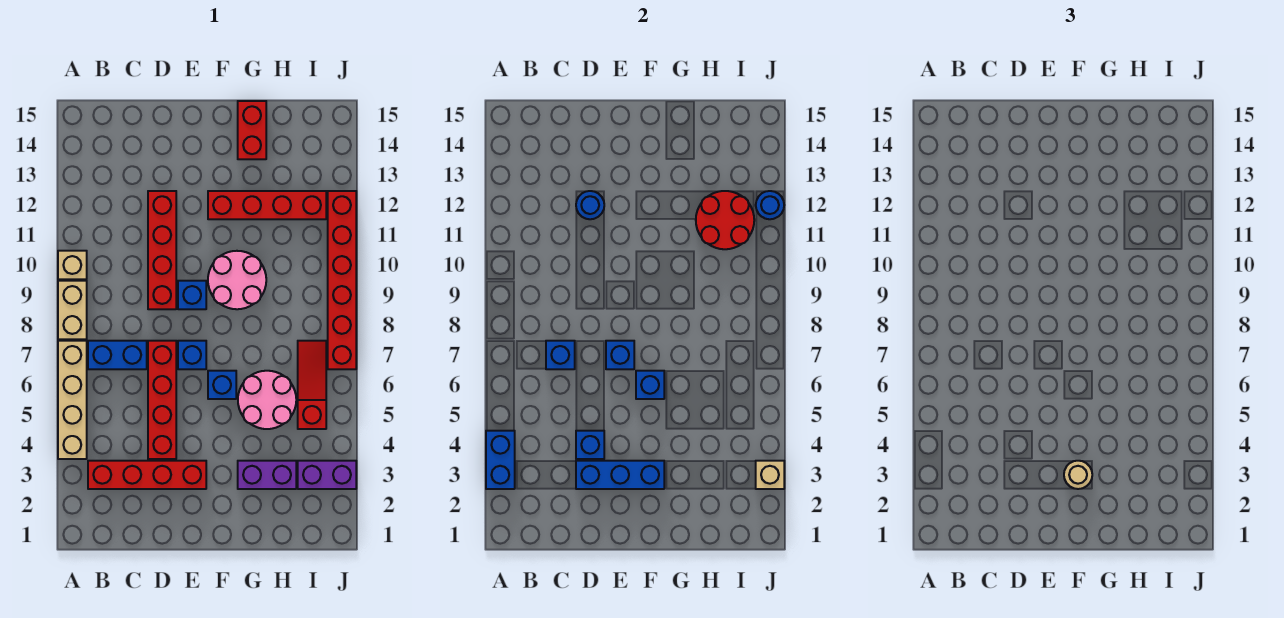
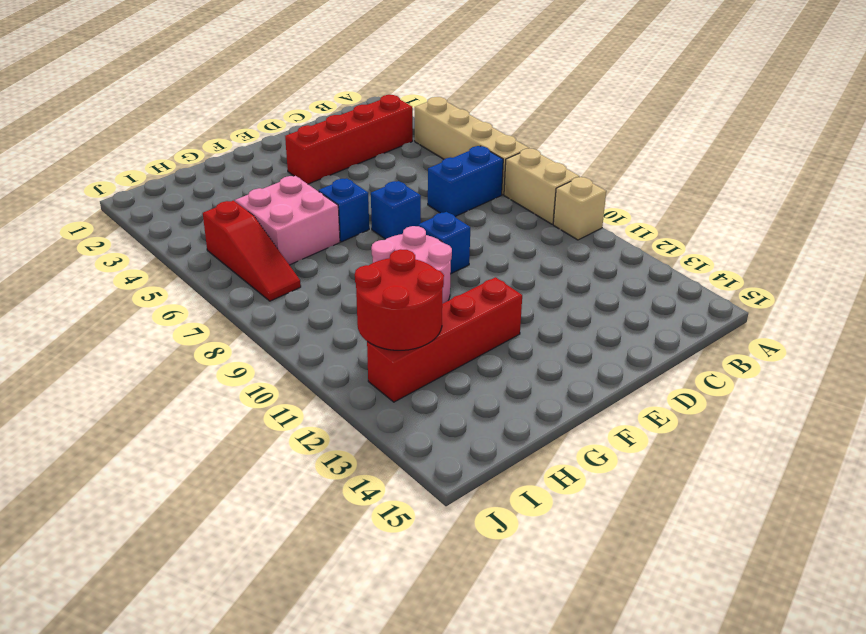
pink 2x2 brick [235,176,340,265] -> pink 2x2 round brick [238,371,296,429]
none -> red 1x4 brick [148,341,176,459]
none -> red 1x4 brick [148,191,176,309]
none -> purple 1x2 brick [238,461,296,489]

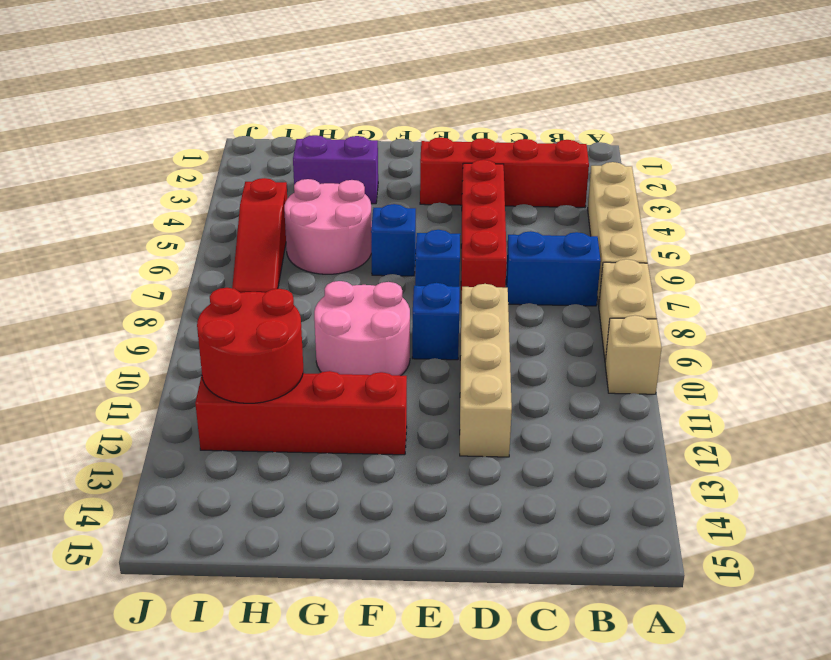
tan 1x4 brick [460,284,512,457] -> red 1x4 brick [148,191,176,309]
none -> red 1x2 brick [238,101,266,159]
none -> purple 1x2 brick [298,461,356,489]
none -> red 1x6 brick [328,191,356,369]

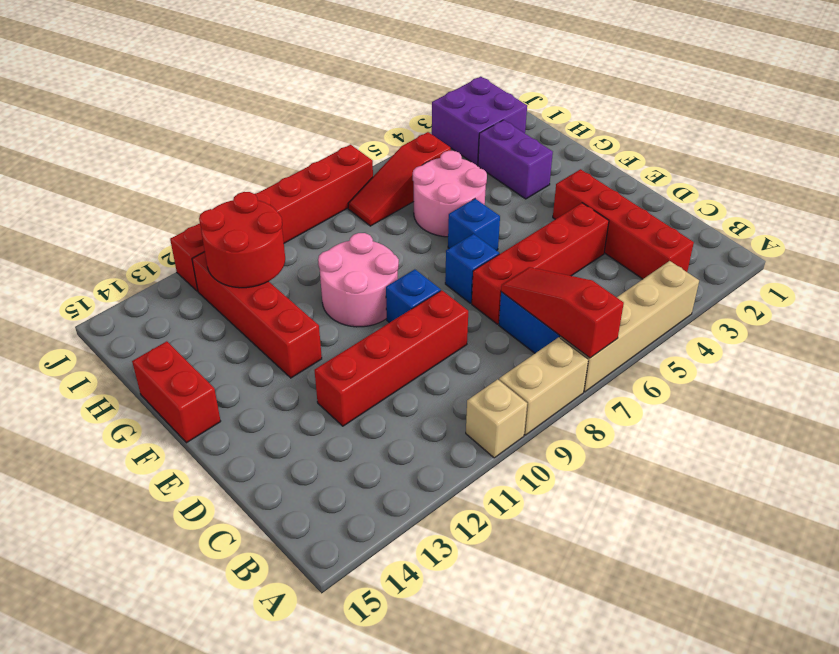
red 1x3 slope [501,267,624,358] -> blue 1x1 brick [546,341,575,369]
red 1x2 brick [132,341,221,443] -> red 1x2 brick turned to [238,101,266,159]
purple 2x2 brick [432,77,527,165] -> purple 1x2 brick [298,461,356,489]
none -> blue 1x2 brick [486,431,515,489]
none -> blue 1x3 brick [576,461,664,489]
none -> blue 1x1 brick [576,431,604,459]

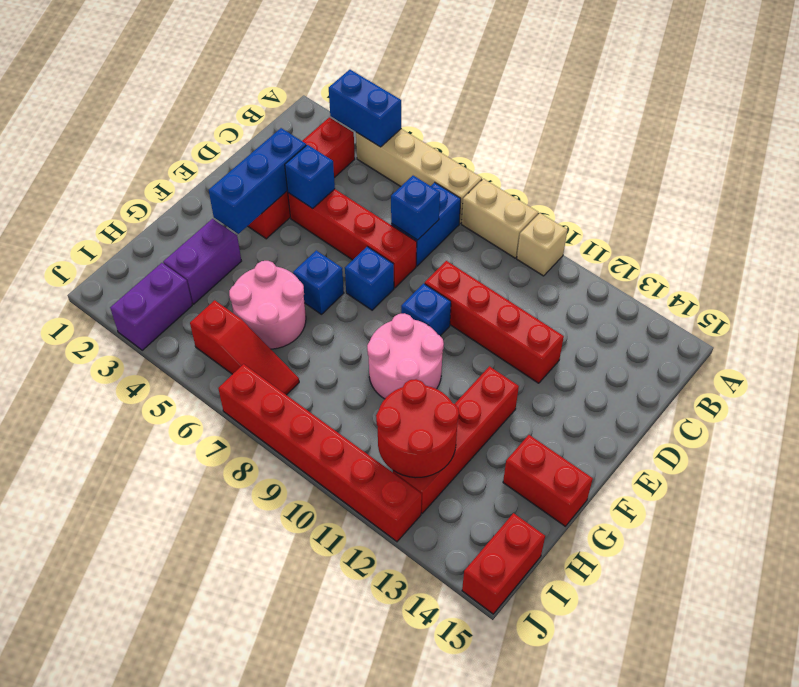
red 1x2 brick [462,513,545,614] -> none
none -> blue 1x1 round brick [576,191,604,219]
none -> blue 1x1 brick [606,341,634,369]
none -> blue 1x1 brick [636,371,664,399]

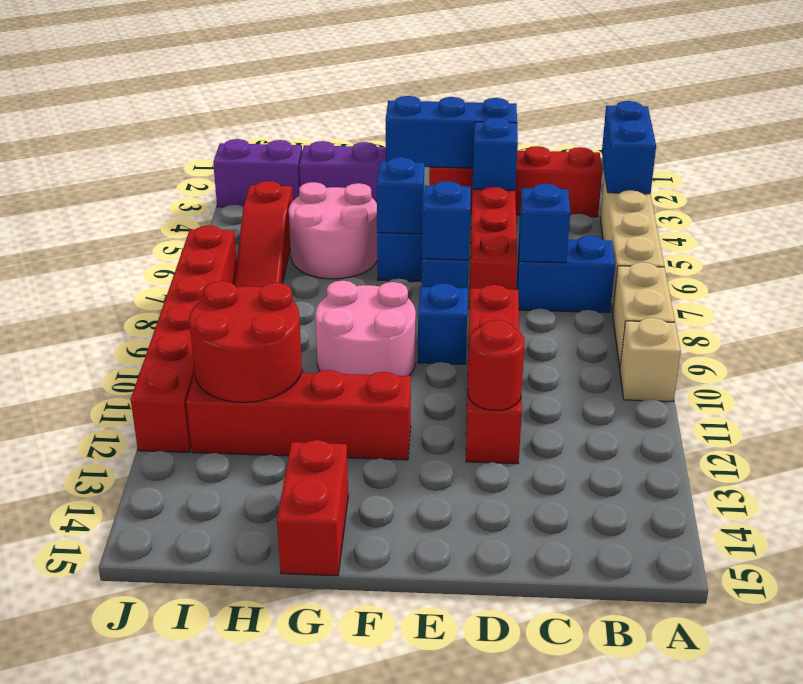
red 1x1 round brick [468,320,525,410] -> blue 1x1 round brick [576,191,604,219]
none -> tan 1x1 brick [756,461,784,489]
none -> blue 1x1 round brick [756,191,784,219]
none -> tan 1x1 round brick [1064,461,1092,489]

